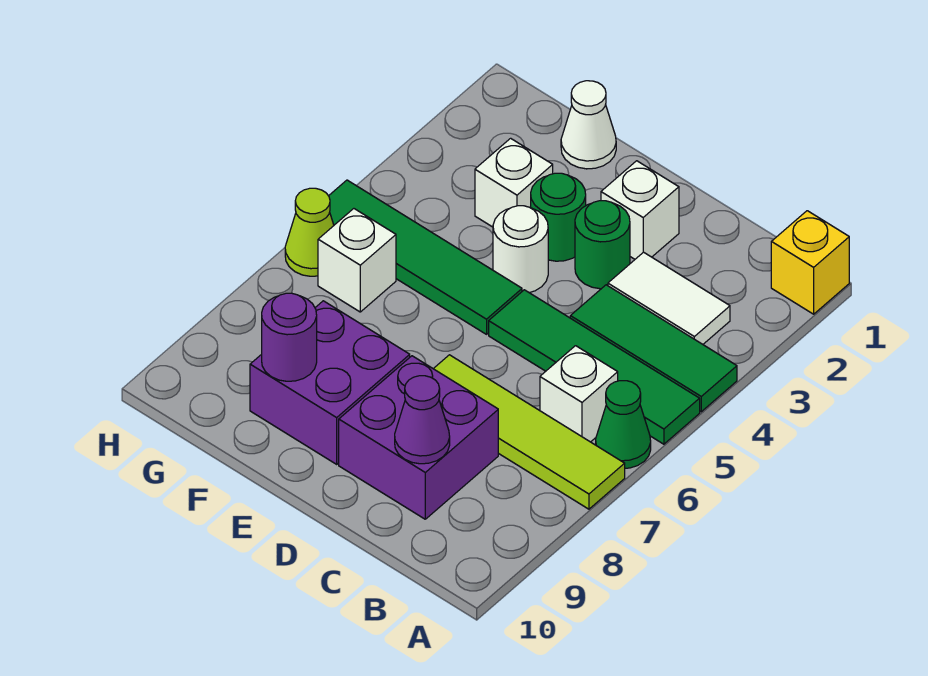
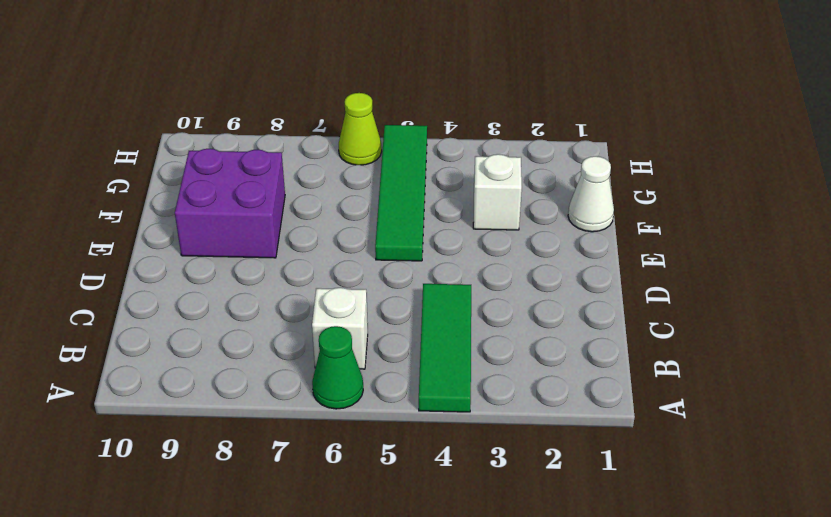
none -> yellow 1x1 brick [771,211,849,314]
none -> green 1x4 tile [489,290,700,444]
none -> lime 1x4 tile [433,355,625,509]

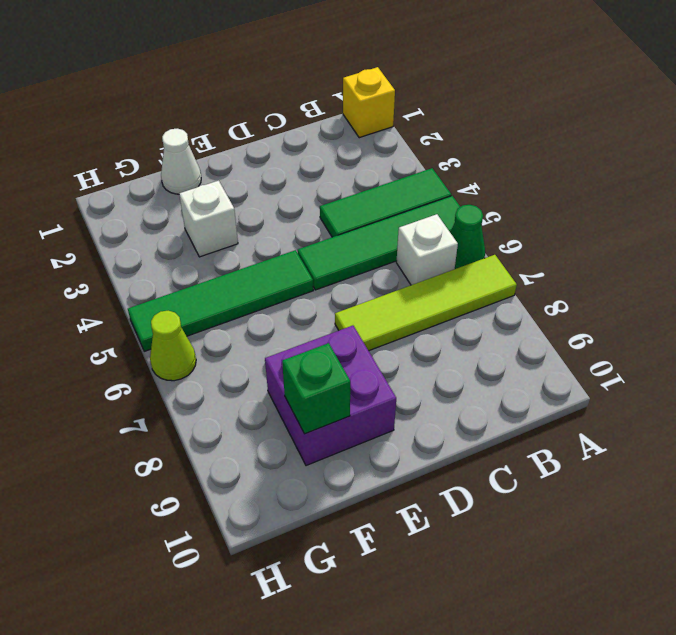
green 1x1 brick [282,343,350,434] -> purple 1x1 round brick [262,293,317,381]
none -> white 1x2 tile [608,252,730,344]
none -> purple 2x2 brick [339,356,498,519]
none -> white 1x1 brick [601,161,679,259]

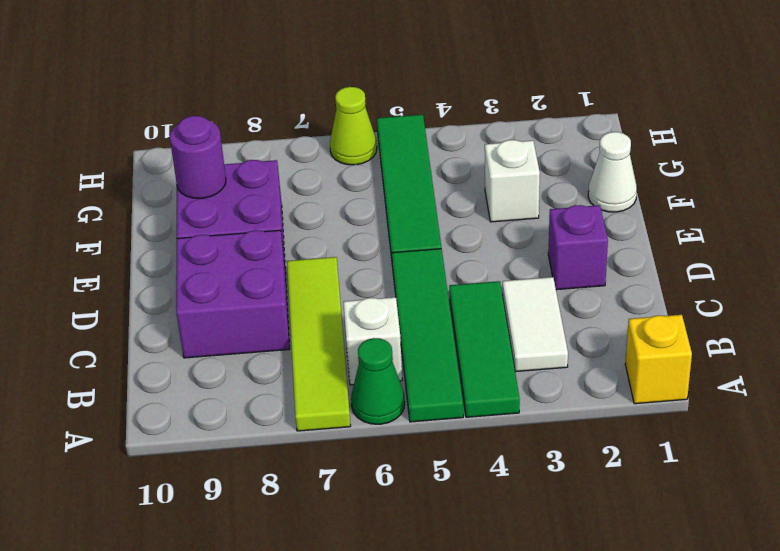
purple 1x1 brick [548,205,608,290] -> white 1x1 brick [601,161,679,259]
none -> green 1x1 round brick [575,201,630,289]
none -> green 1x1 round brick [531,173,586,261]
none -> white 1x1 round brick [493,206,548,293]

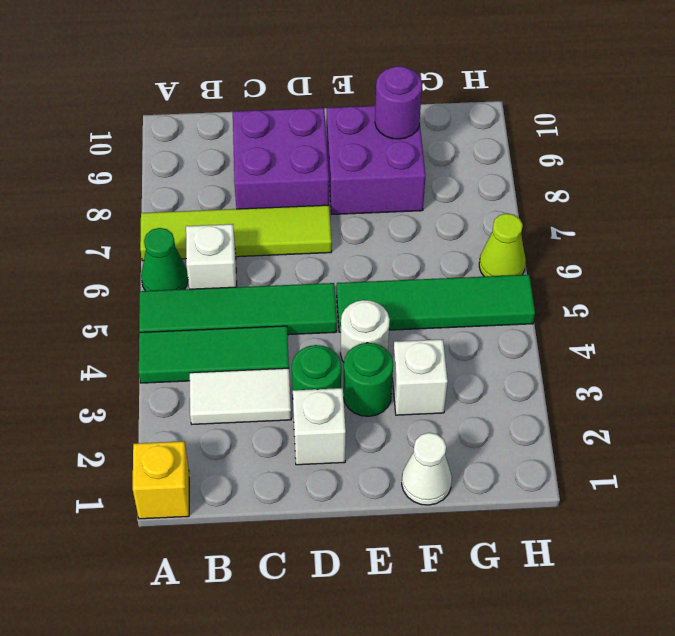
none -> white 1x1 brick [318,209,396,312]
none -> purple 1x1 cone [395,376,450,464]

